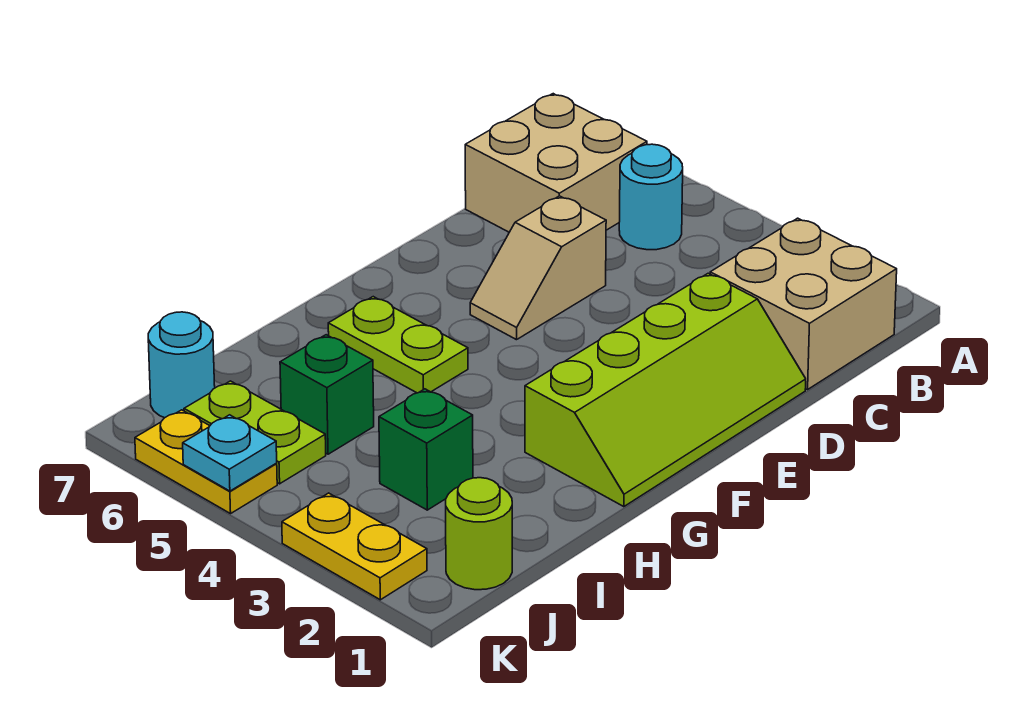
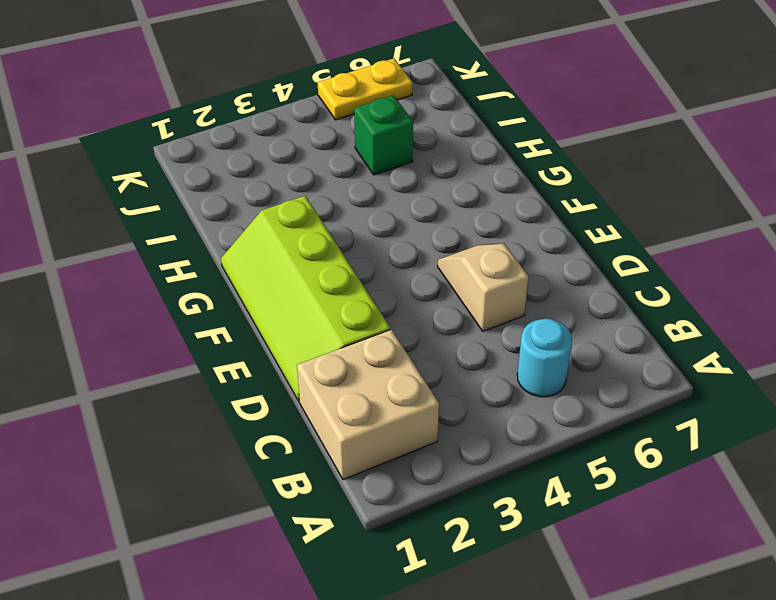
none -> tan 2x2 brick [465,94,647,232]
none -> lime 1x2 plate [328,297,468,393]
none -> green 1x1 brick [379,389,473,510]

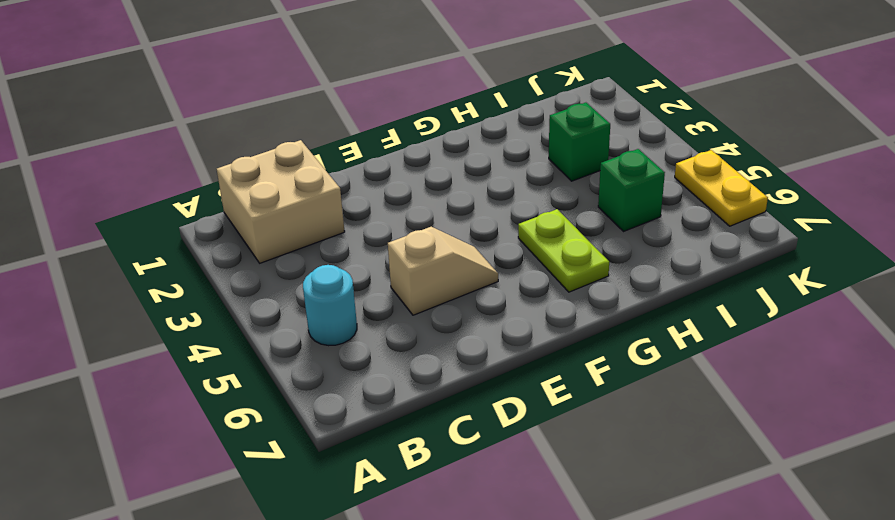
none -> tan 2x2 brick [465,94,647,232]
none -> lime 2x4 slope [525,273,806,507]
none -> lime 1x1 round brick [446,478,512,590]

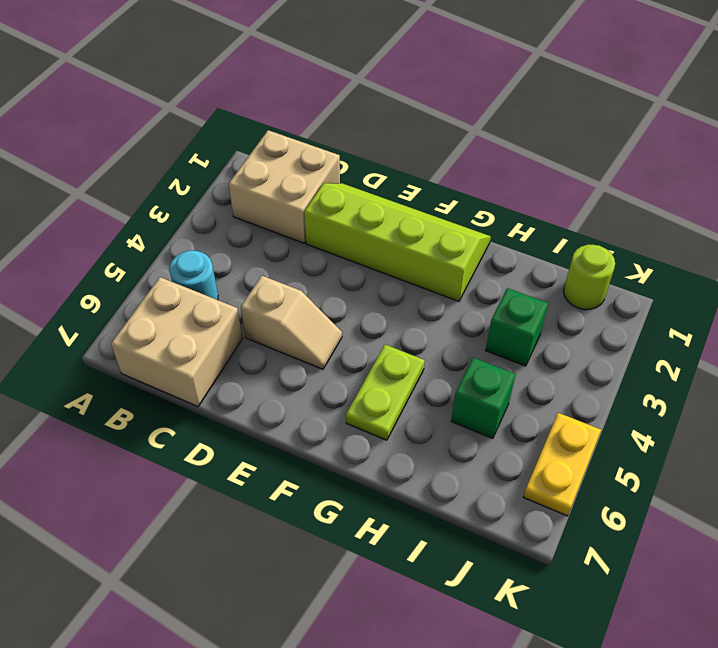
none -> lime 1x2 plate [184,381,326,484]
none -> cyan 1x1 round brick [148,312,215,418]
none -> yellow 1x2 plate [282,493,427,600]

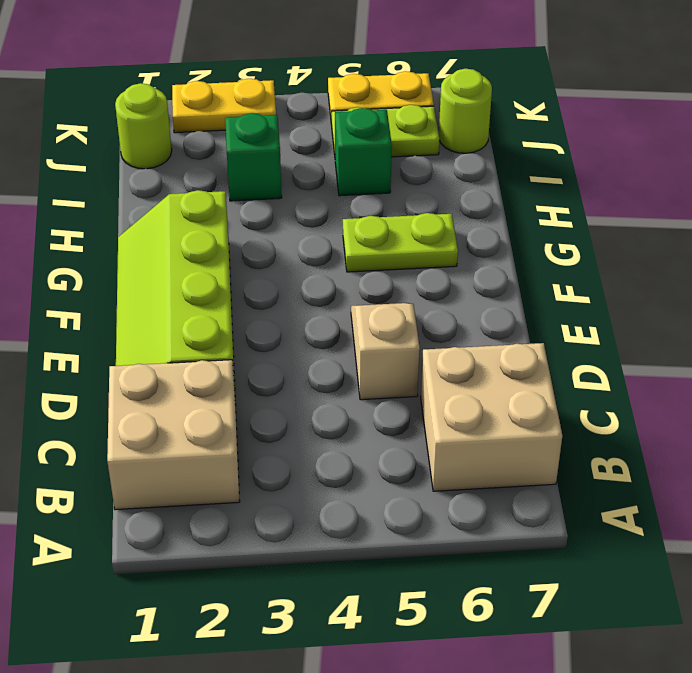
lime 1x1 round brick [439,69,492,153] -> cyan 1x1 round brick [148,312,215,418]
none -> cyan 1x1 round brick [619,144,683,250]
none -> cyan 1x1 plate [183,415,277,491]

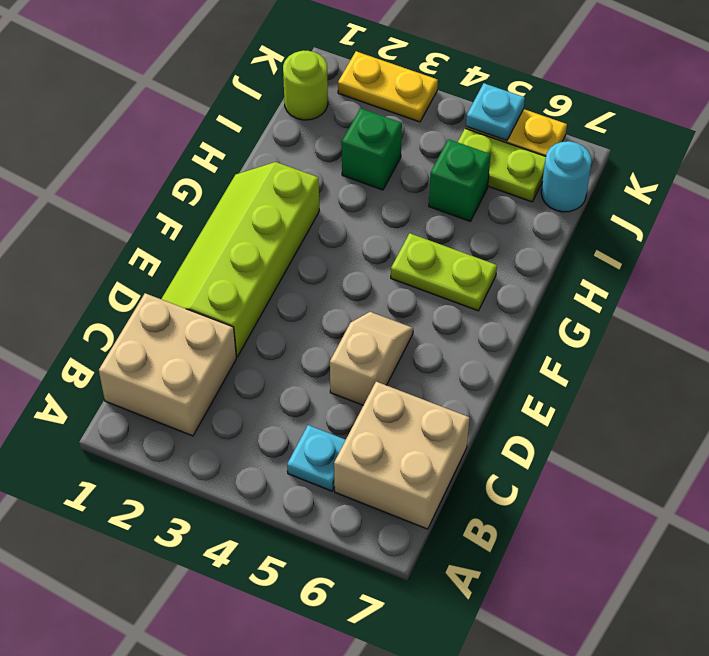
cyan 1x1 plate [287,425,345,491] -> cyan 1x1 round brick [619,144,683,250]

